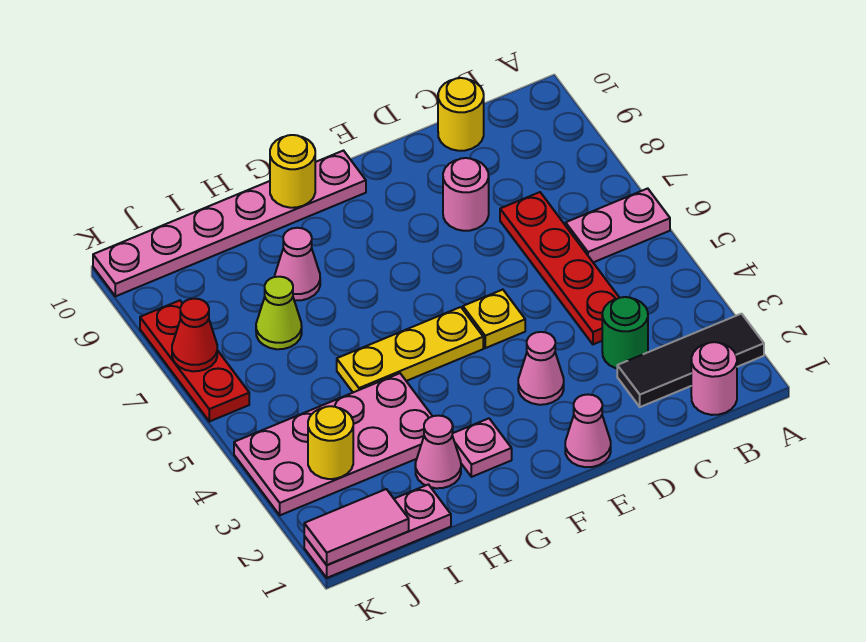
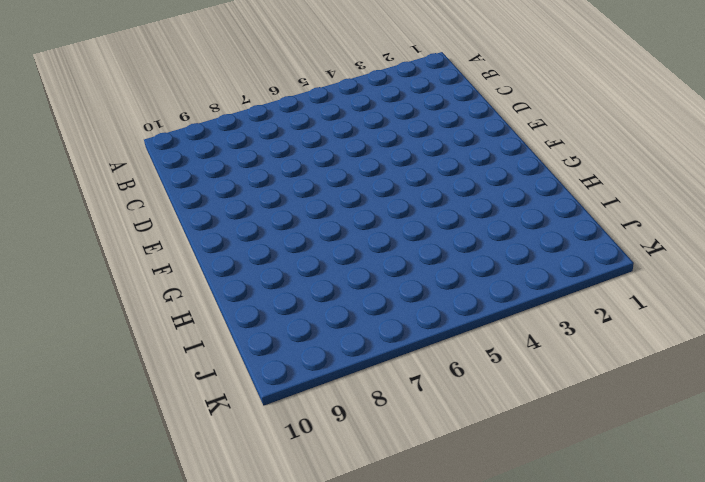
none -> black 1x3 tile [617,314,764,407]
none -> pink 1x2 plate [566,188,670,262]
none -> pink 1x1 round brick [691,342,737,415]

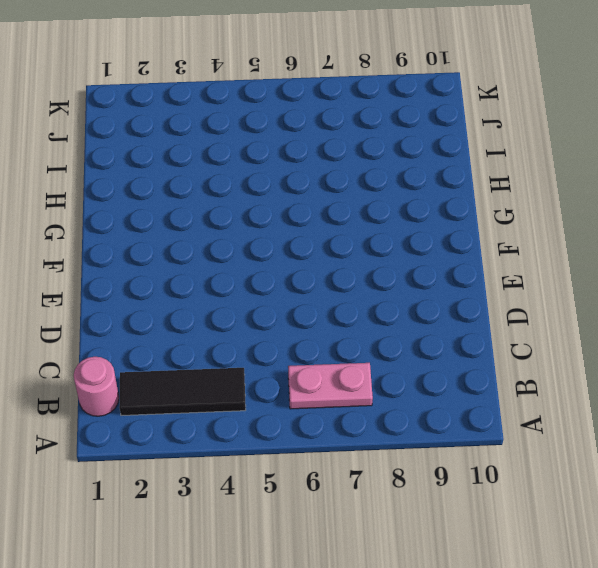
black 1x3 tile [119,368,246,416] -> black 1x3 tile turned to [617,314,764,407]
pink 1x2 plate [288,363,373,409] -> pink 1x2 plate turned to [566,188,670,262]
none -> green 1x1 round brick [602,297,648,368]
none -> red 1x4 plate [500,192,619,344]
none -> yellow 1x1 round brick [438,78,484,151]

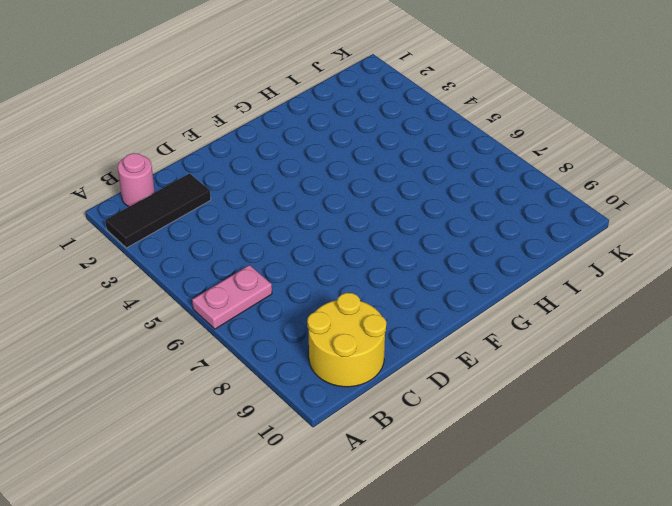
yellow 2x2 round brick [307,293,386,387] -> yellow 1x1 round brick [438,78,484,151]
none -> green 1x1 round brick [602,297,648,368]
none -> red 1x4 plate [500,192,619,344]
none -> pink 1x1 round brick [443,158,489,231]

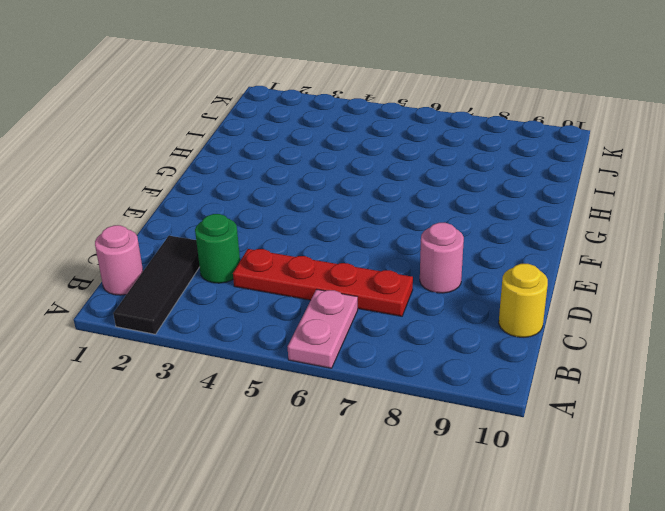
none -> pink 1x1 cone [565,394,611,467]
none -> pink 1x1 cone [518,332,564,405]
none -> yellow 1x1 plate [463,290,525,348]

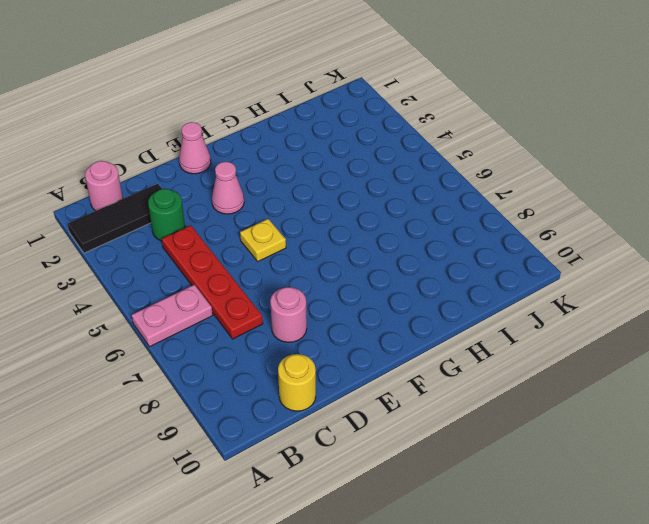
none -> yellow 1x3 plate [337,307,483,392]
none -> pink 1x6 plate [93,151,366,296]
none -> pink 1x1 plate [452,418,512,477]

